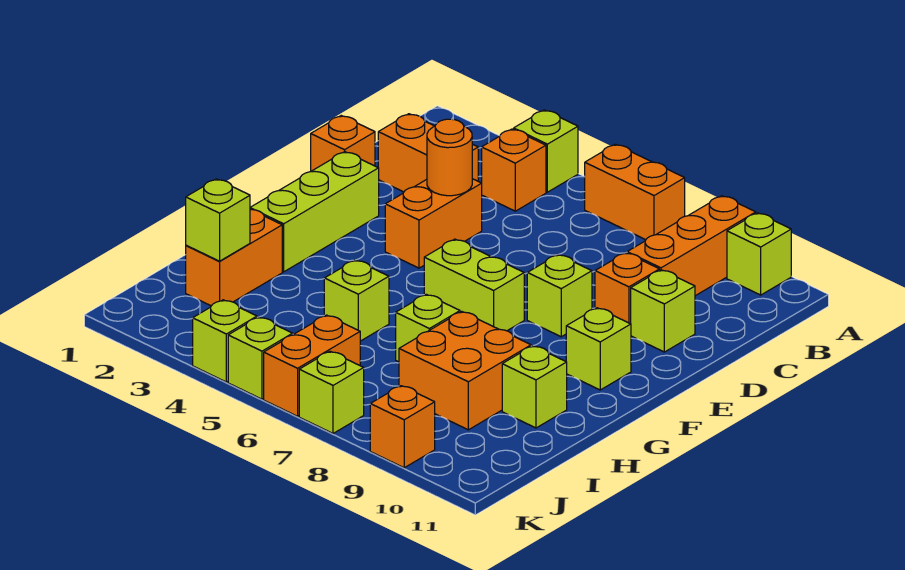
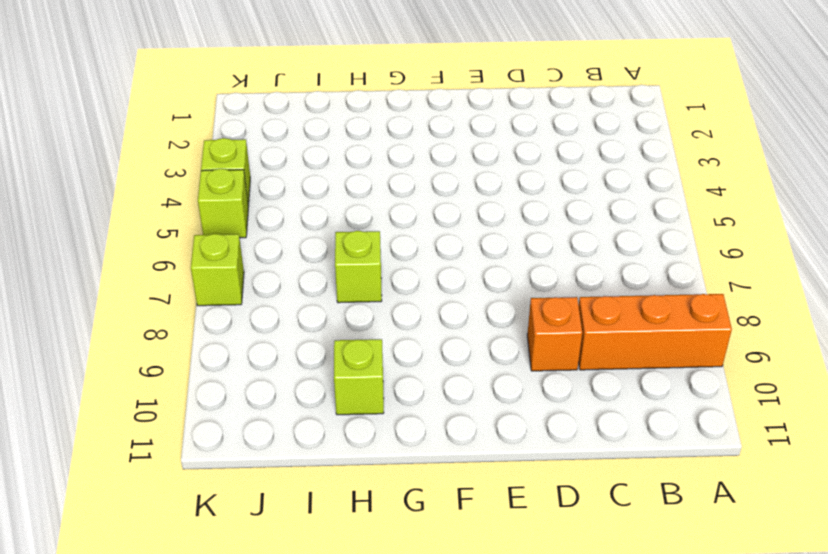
none -> lime 1x1 brick [514,110,578,192]
none -> orange 1x2 brick [585,144,685,240]
none -> lime 1x1 brick [727,213,791,295]

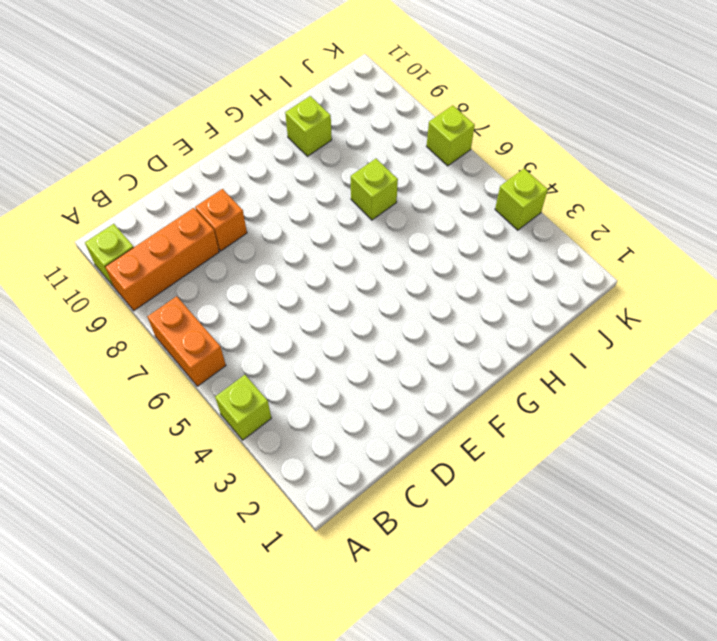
none -> orange 1x1 brick [482,129,546,211]
none -> orange 1x2 brick [378,114,478,192]
none -> orange 1x1 brick [311,116,375,171]

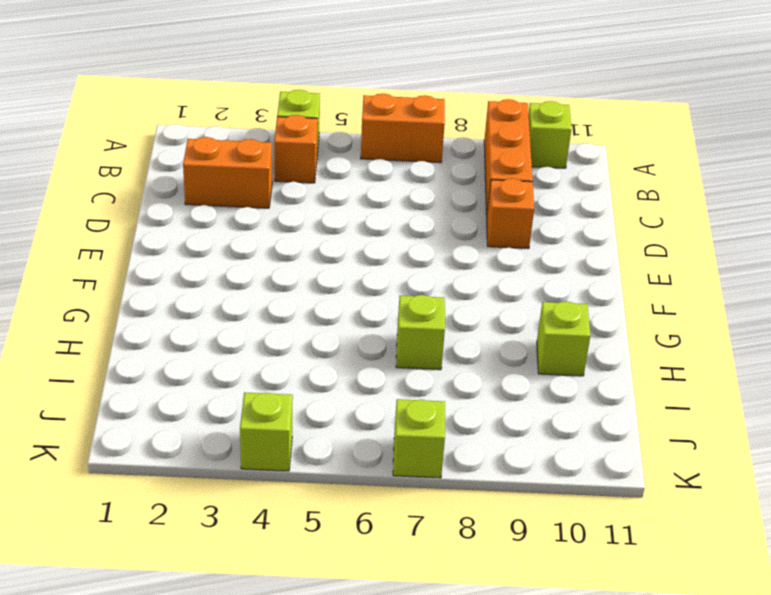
none -> orange 1x1 brick [311,116,375,171]
none -> orange 1x2 brick [385,179,482,268]
none -> lime 1x1 brick [631,270,695,352]

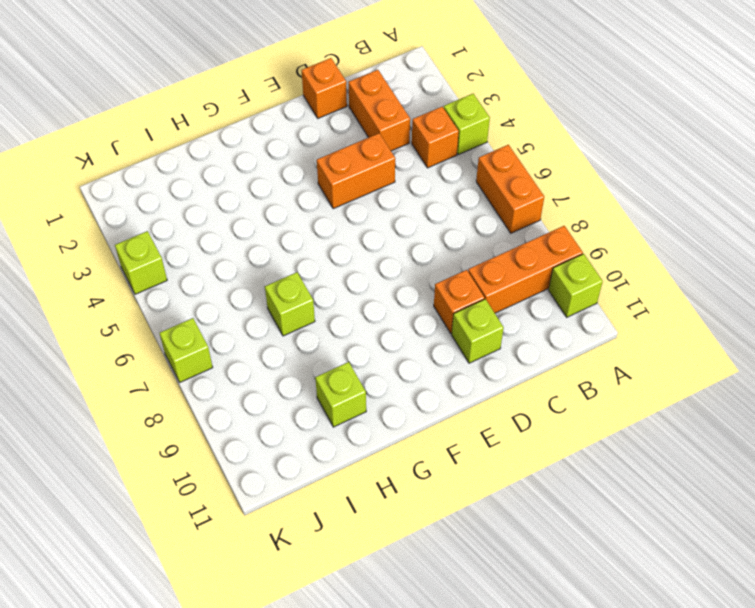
none -> lime 1x3 brick [250,152,379,272]
none -> lime 1x1 brick [527,254,592,337]
none -> lime 1x2 brick [424,239,524,331]

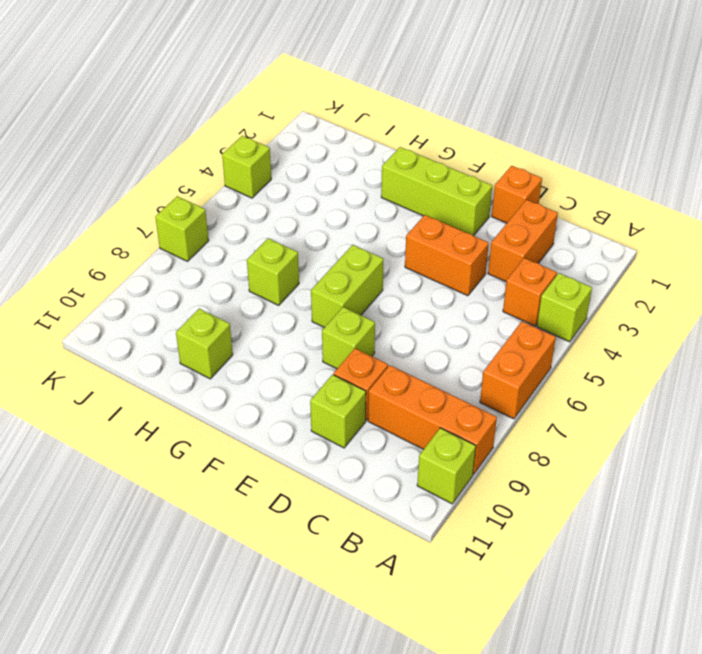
none -> lime 1x1 brick [566,308,631,390]
none -> orange 1x2 brick [186,209,282,306]
none -> lime 1x1 brick [324,260,389,341]

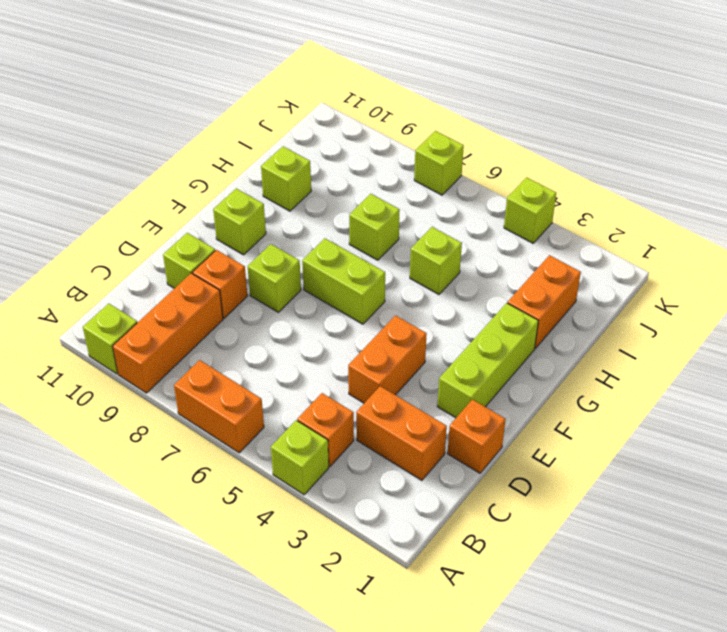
none -> orange 2x2 brick [399,311,531,430]
none -> orange 1x2 brick [264,315,360,416]
none -> lime 1x1 brick [228,317,293,399]

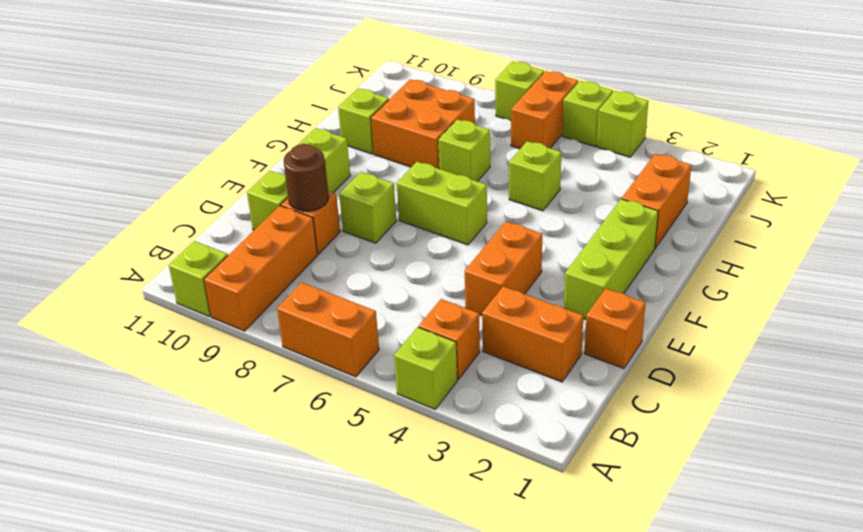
brown 1x1 round brick [283,144,329,211] -> none
none -> orange 1x1 brick [370,386,435,468]
none -> orange 1x1 round brick [427,119,472,196]
none -> lime 1x1 brick [186,179,250,261]

